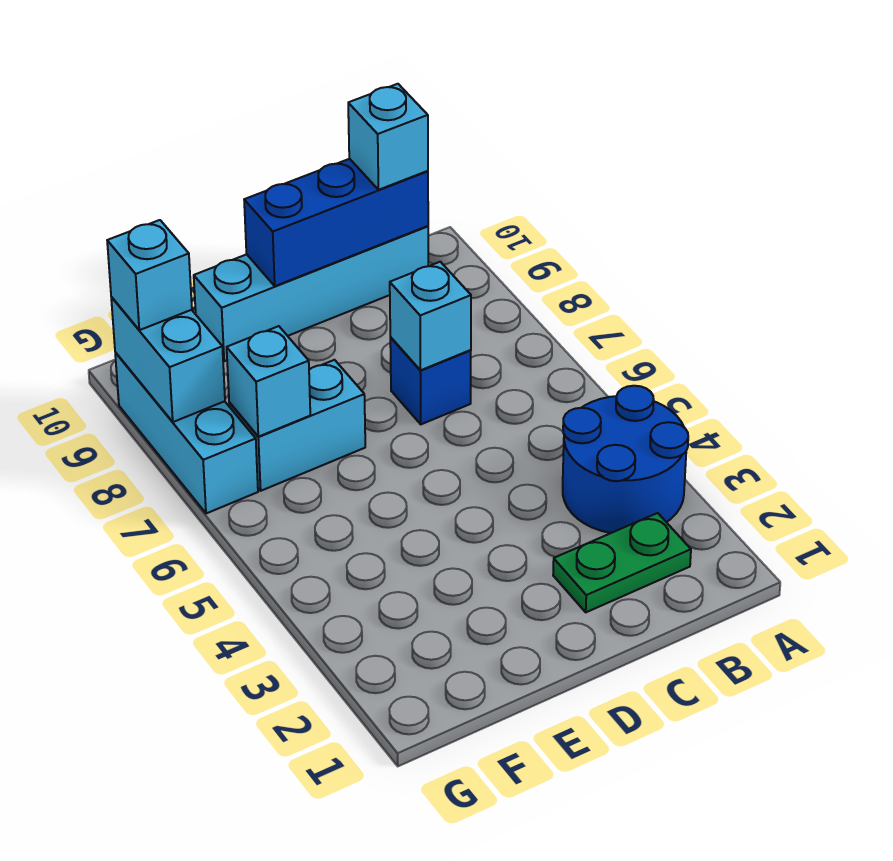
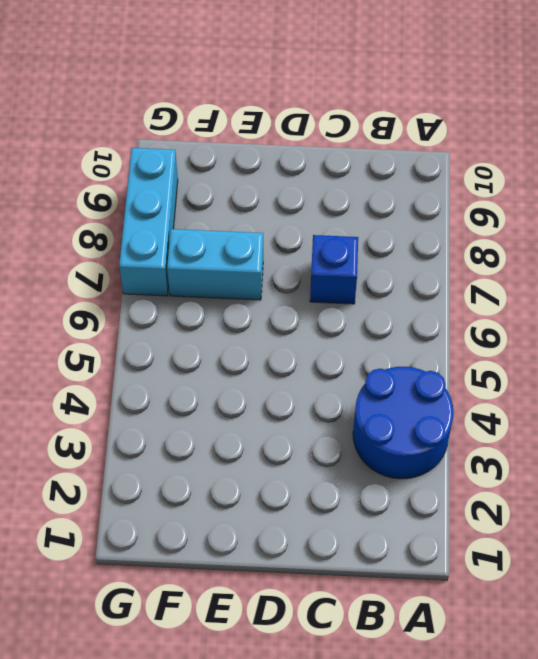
none -> green 1x2 plate [553,513,691,612]
none -> cyan 1x4 brick [194,226,428,361]
none -> blue 1x3 brick [244,159,428,286]

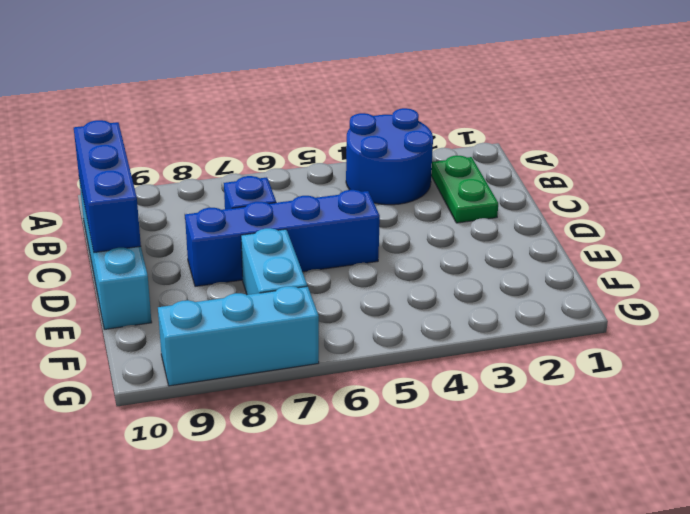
blue 1x4 brick [185,190,380,287] -> none
none -> cyan 1x1 brick [390,262,471,370]
none -> cyan 1x1 brick [227,326,310,437]
none -> cyan 1x2 brick [111,297,225,422]

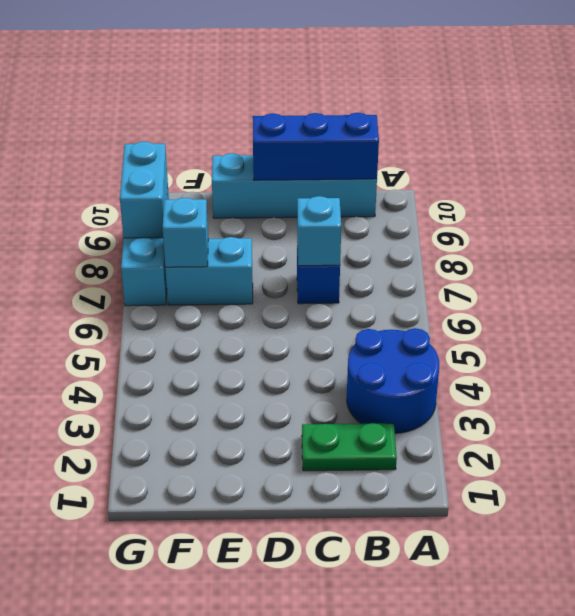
none -> cyan 1x1 brick [348,84,428,190]
none -> cyan 1x1 brick [107,220,192,330]

